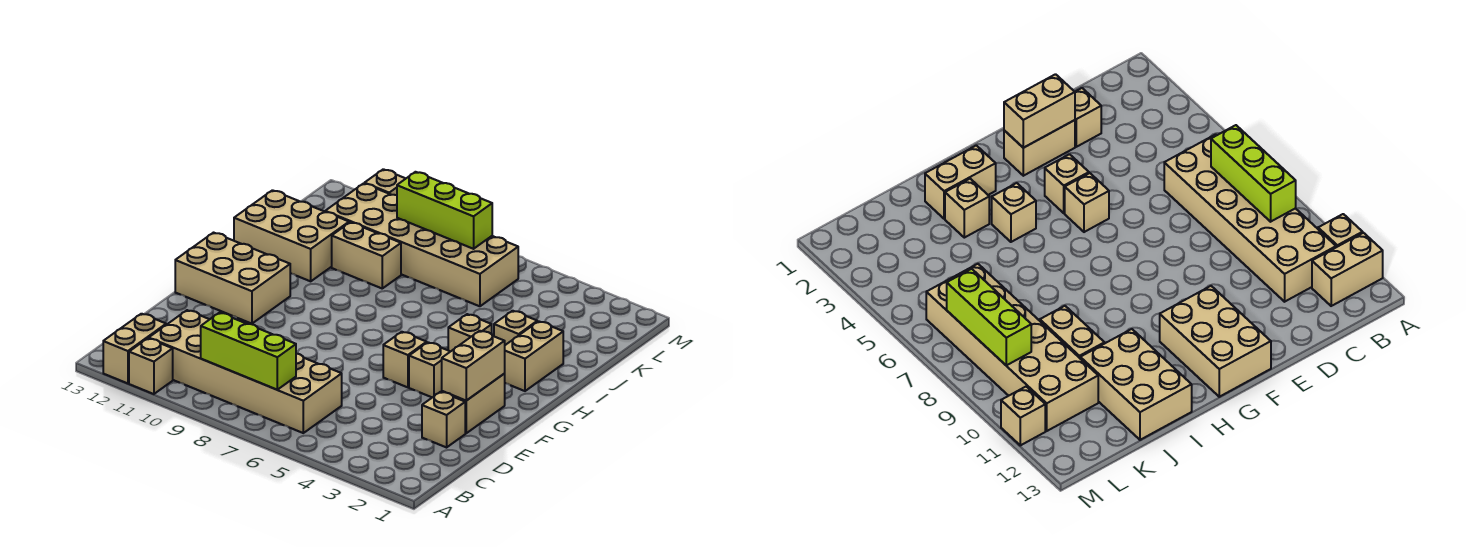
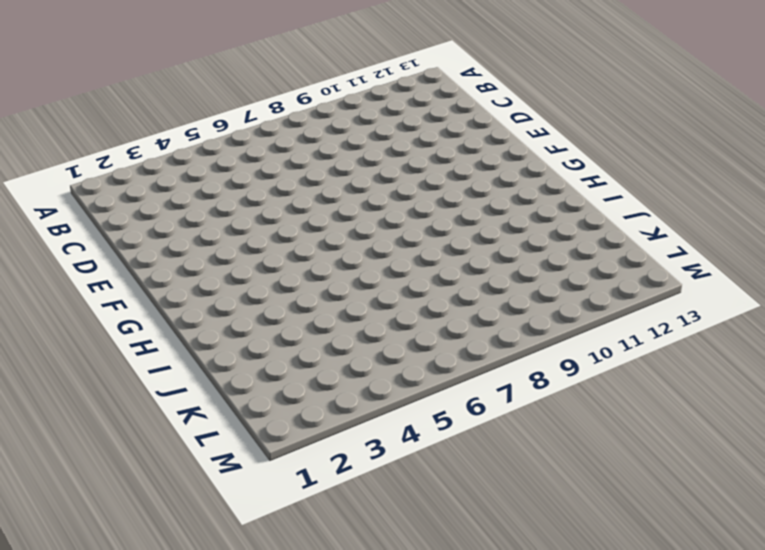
none -> tan 1x1 brick [129,338,173,394]
none -> tan 1x2 brick [103,314,166,383]
none -> tan 2x6 brick [149,310,342,433]

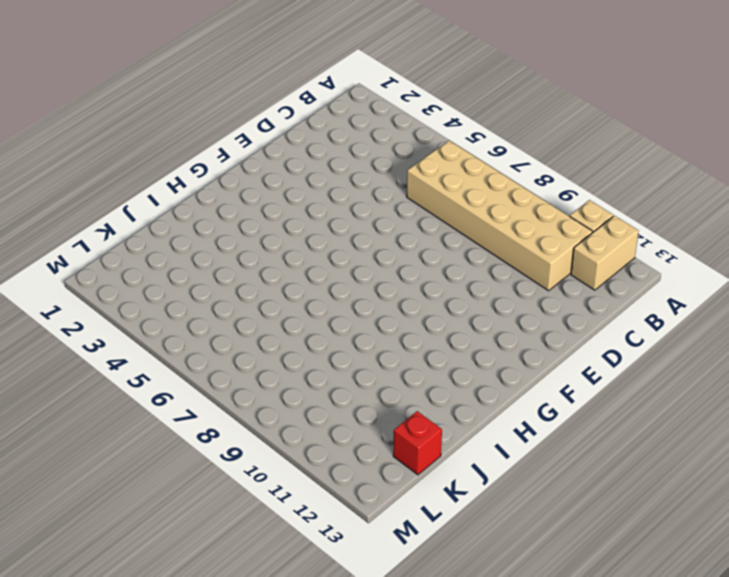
red 1x1 brick [393,411,442,475] -> none
none -> tan 1x1 brick [422,392,465,447]
none -> tan 1x2 brick [442,374,505,433]
none -> tan 1x1 brick [409,342,451,397]

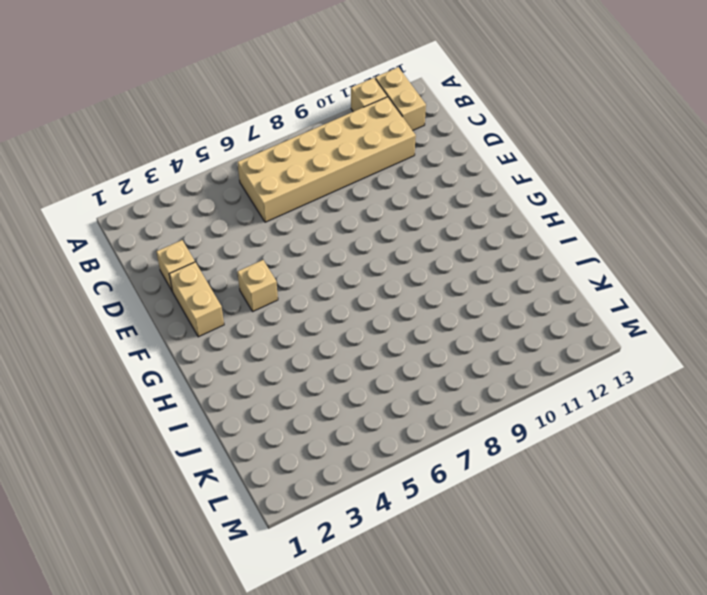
none -> tan 1x1 brick [383,332,427,387]
none -> tan 2x3 brick [175,233,290,324]
none -> tan 1x2 brick [504,321,563,391]

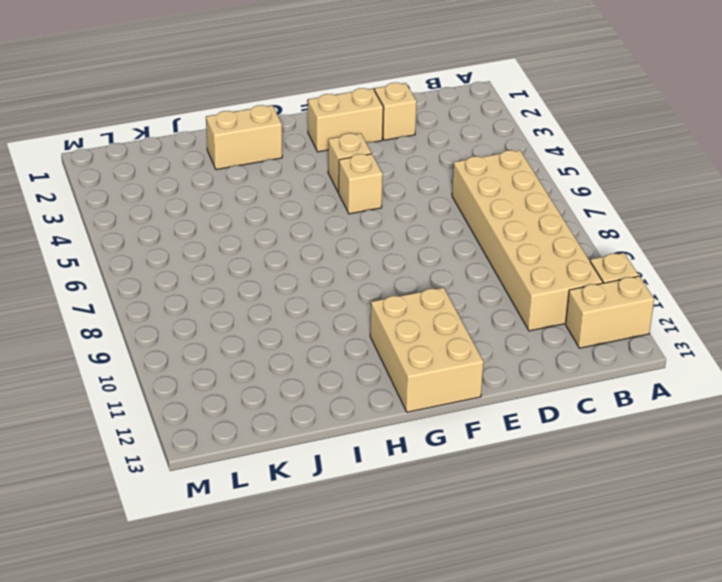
none -> tan 1x1 brick [448,314,492,351]
none -> tan 1x1 brick [494,311,537,345]
none -> tan 2x3 brick [234,190,349,281]

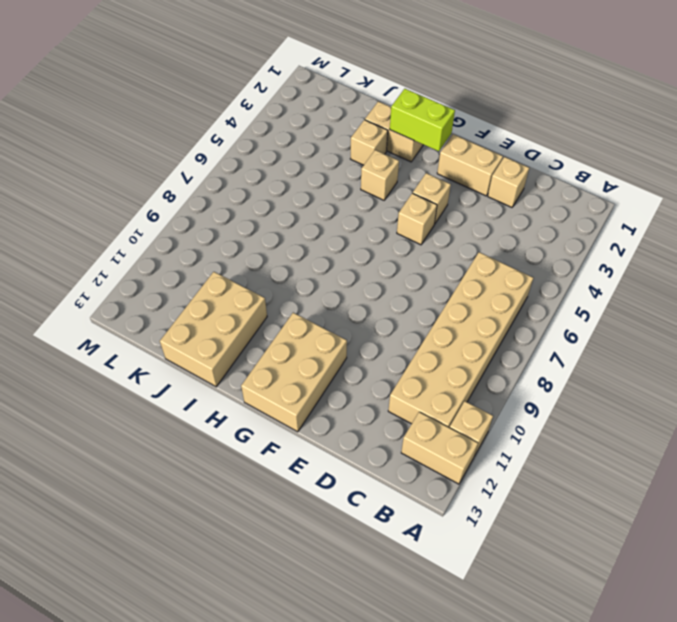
lime 1x2 brick [390,89,455,151] -> none
none -> tan 1x2 brick [332,222,401,288]
none -> tan 2x6 brick [325,183,518,306]
none -> tan 1x1 brick [365,169,406,195]

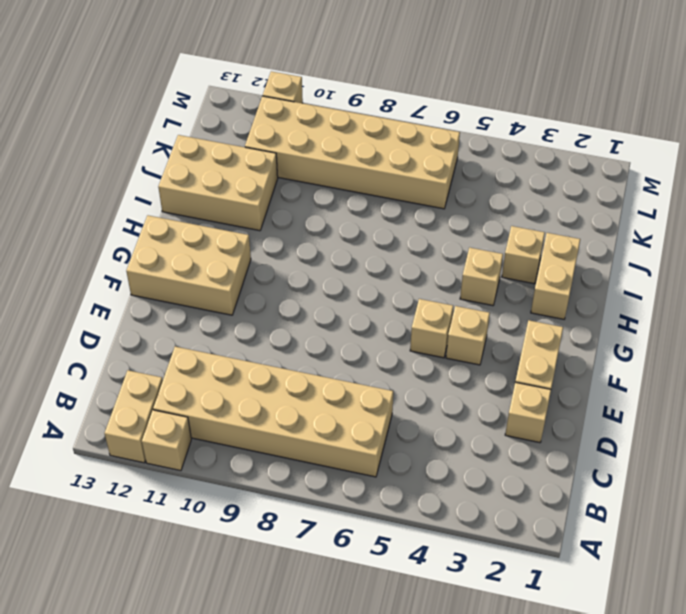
none -> tan 1x2 brick [332,222,401,288]
none -> lime 1x3 brick [201,313,296,390]
none -> tan 1x2 brick [442,331,505,401]

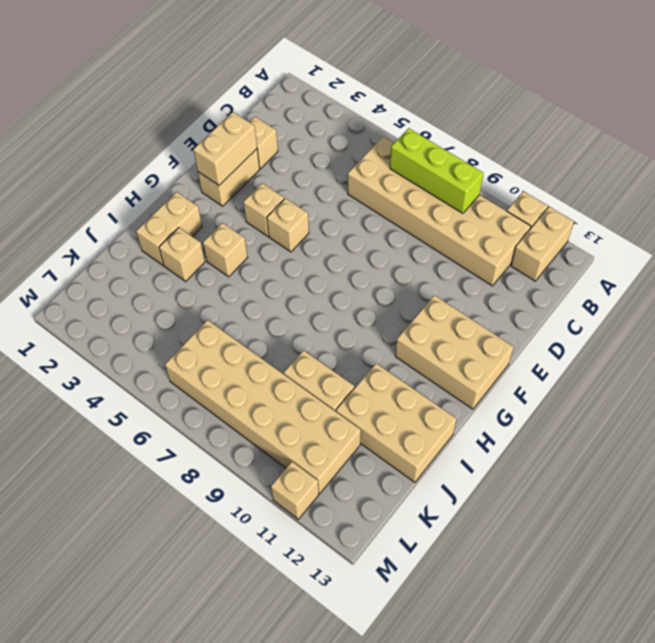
none -> lime 1x3 brick [397,172,492,249]

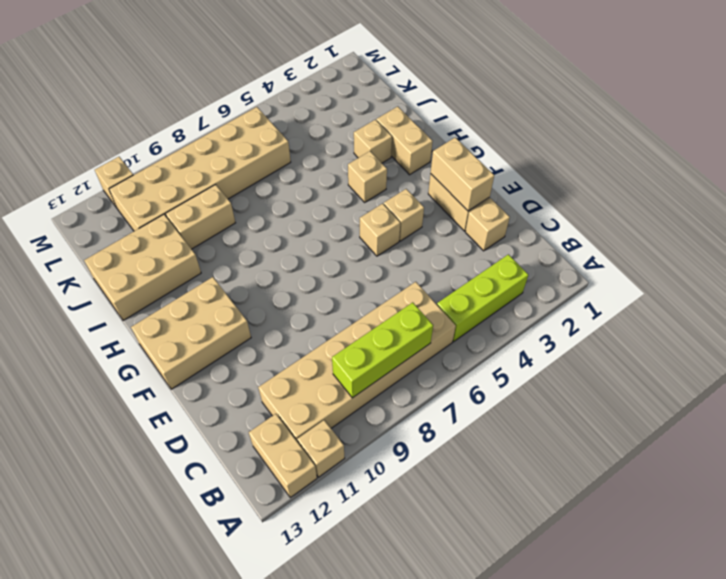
lime 1x3 brick [437,254,528,342] -> lime 1x3 brick moved to [397,172,492,249]

